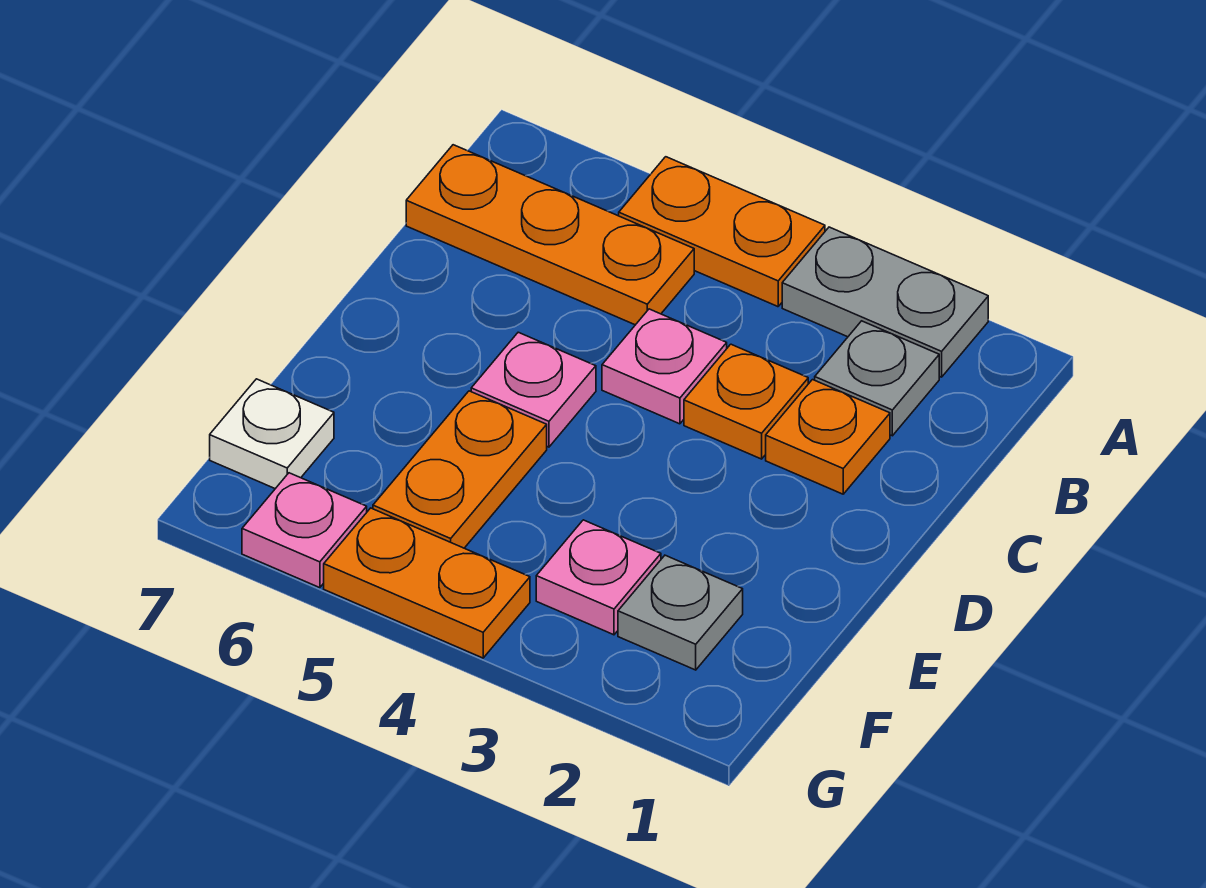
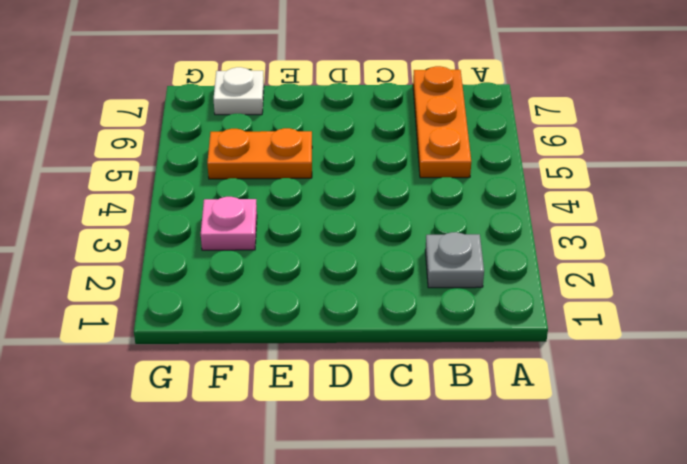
none -> grey 1x2 plate [782,227,988,377]
none -> orange 1x2 plate [619,157,825,307]
none -> orange 1x1 plate [766,380,890,494]

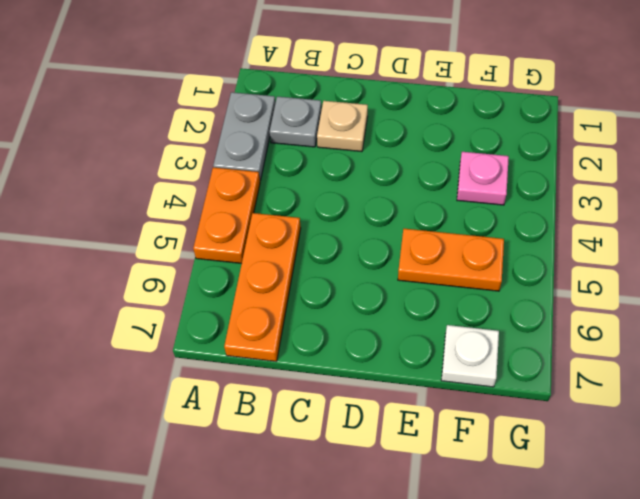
tan 1x1 plate [317,101,368,152] -> orange 1x1 plate [766,380,890,494]
none -> orange 1x1 plate [684,344,808,459]
none -> pink 1x1 plate [602,309,727,424]
none -> pink 1x1 plate [471,332,596,447]

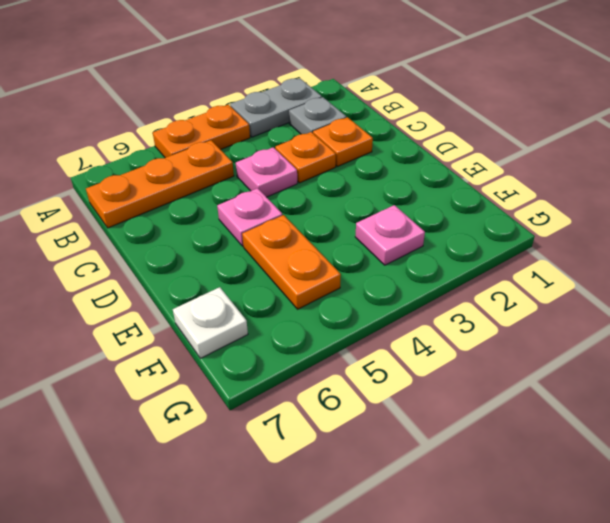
none -> grey 1x1 plate [618,555,743,670]
none -> orange 1x2 plate [324,508,530,658]
none -> pink 1x1 plate [242,473,367,588]

